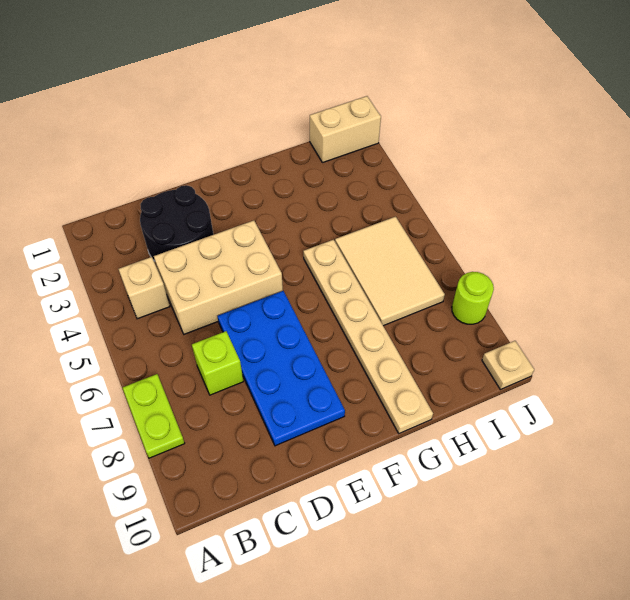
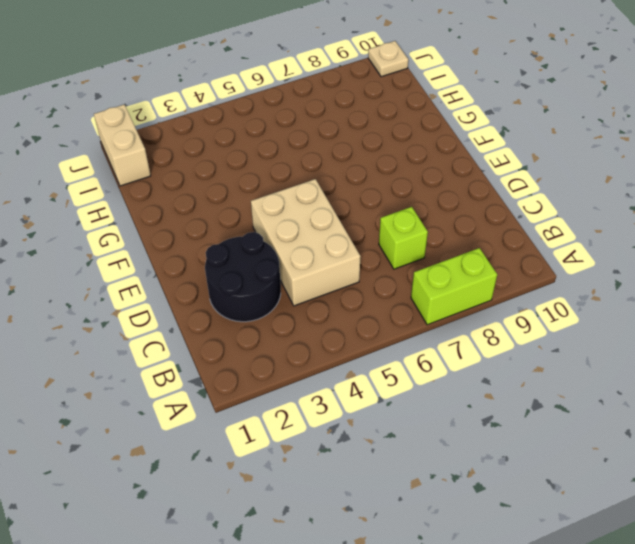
lime 1x2 brick [411,248,497,325] -> lime 1x2 plate [123,374,185,458]
none -> tan 1x1 brick [119,257,170,319]
none -> blue 2x4 plate [217,291,345,446]

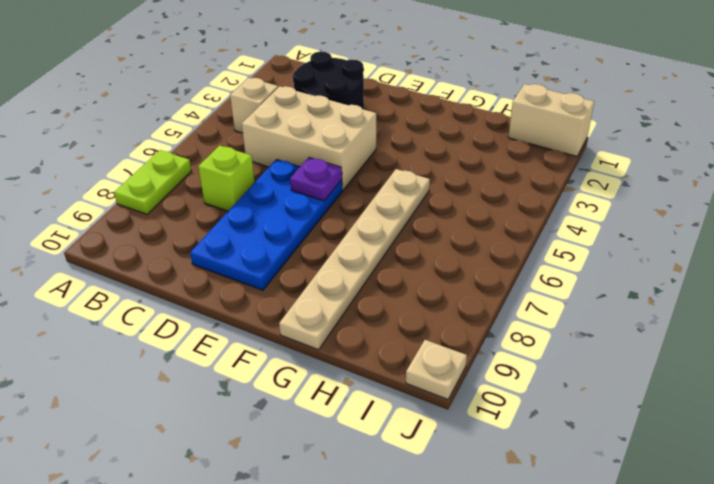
purple 1x1 plate [290,157,342,201] -> none
none -> tan 2x3 tile [335,217,445,326]
none -> lime 1x1 round brick [452,272,494,324]

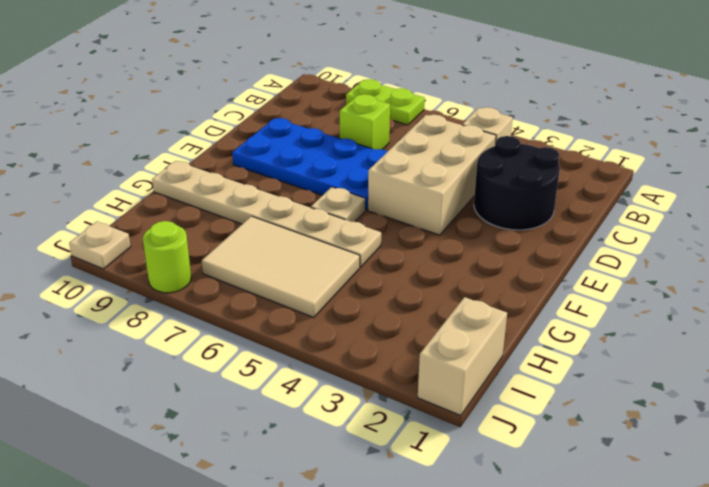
tan 1x1 plate [311,187,365,222] -> none

